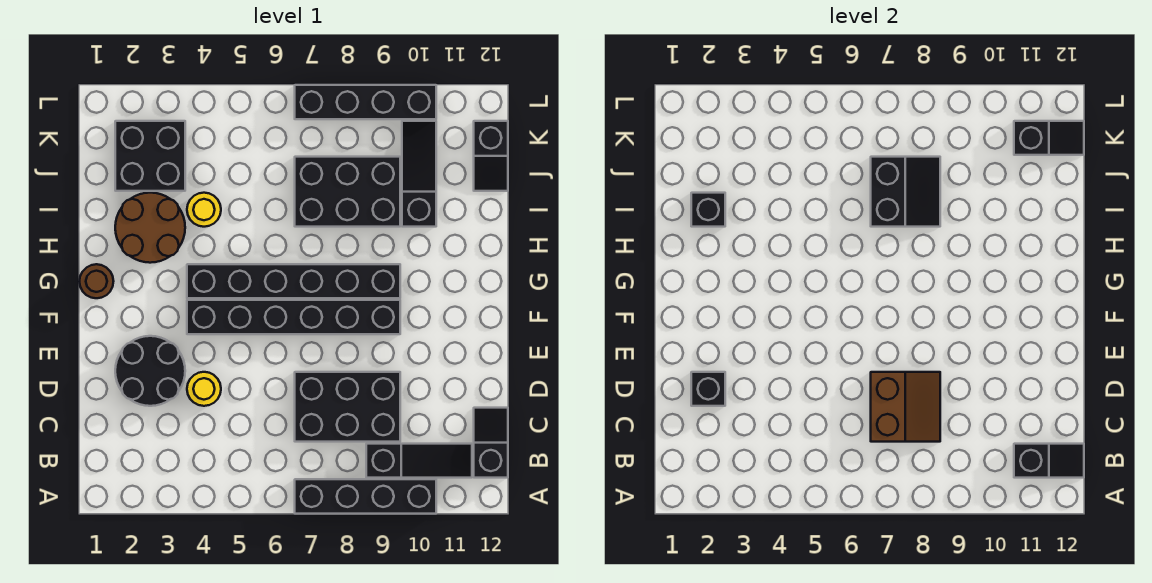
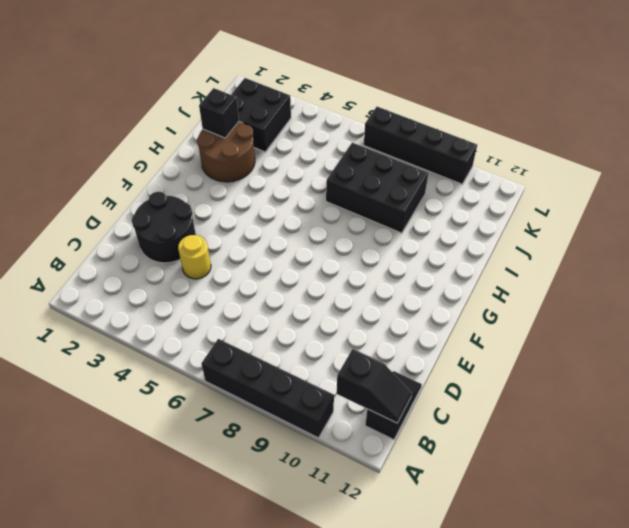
none -> black 1x3 slope [366,444,472,478]
none -> black 2x3 brick [295,372,400,442]
none -> black 1x6 brick [187,300,400,334]

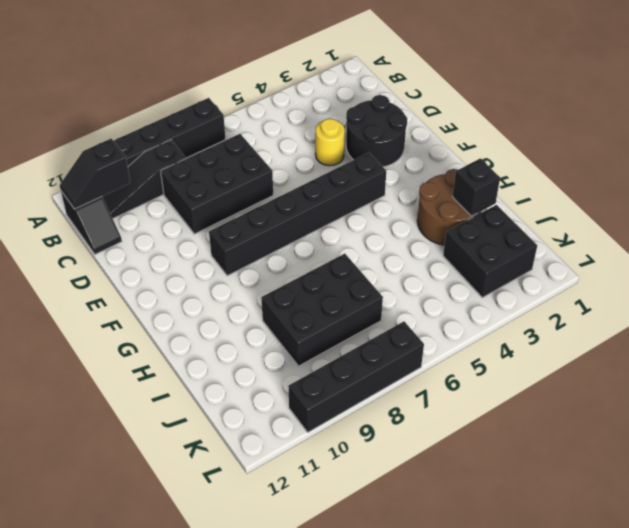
none -> brown 1x1 round brick [79,264,114,298]
none -> black 1x6 brick [187,264,400,298]
none -> yellow 1x1 round brick [187,193,221,227]

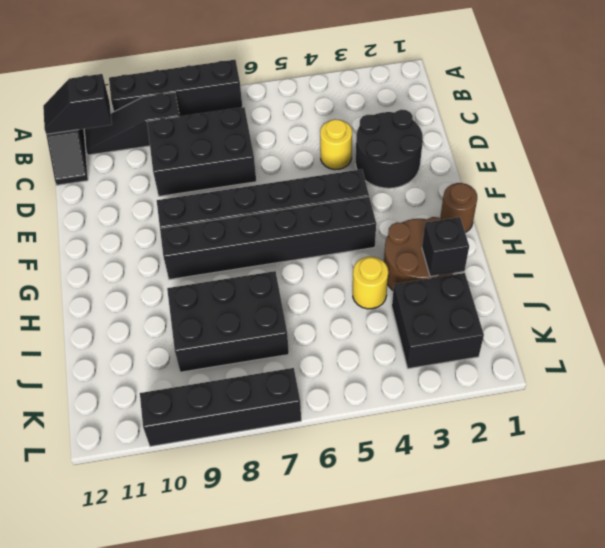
none -> black 1x3 slope [402,121,436,227]
none -> black 1x2 slope [474,121,508,191]
none -> brown 2x2 slope [871,372,940,442]

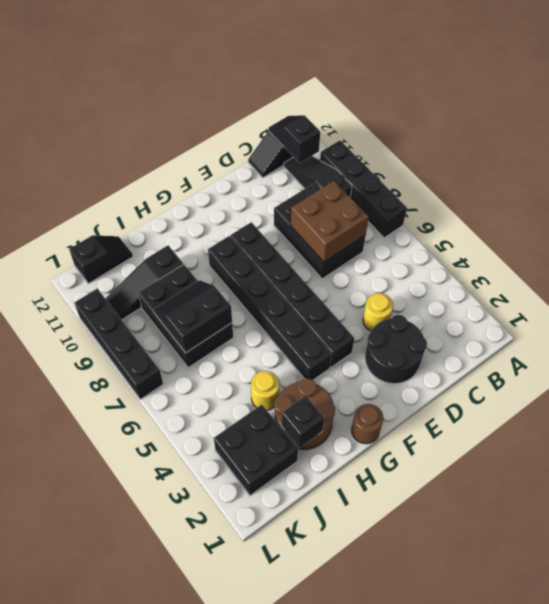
brown 2x2 brick [291,181,369,262] -> brown 2x2 slope [871,372,940,442]
none -> black 1x1 brick [691,372,725,406]
none -> black 1x2 slope [1014,121,1084,155]

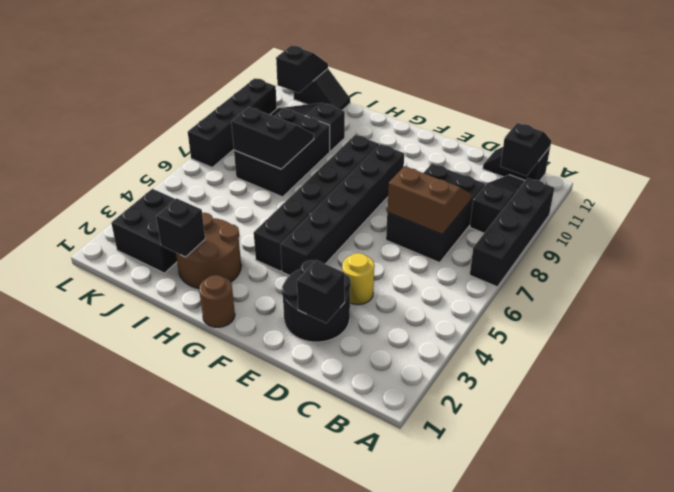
none -> yellow 1x1 round brick [187,193,221,227]

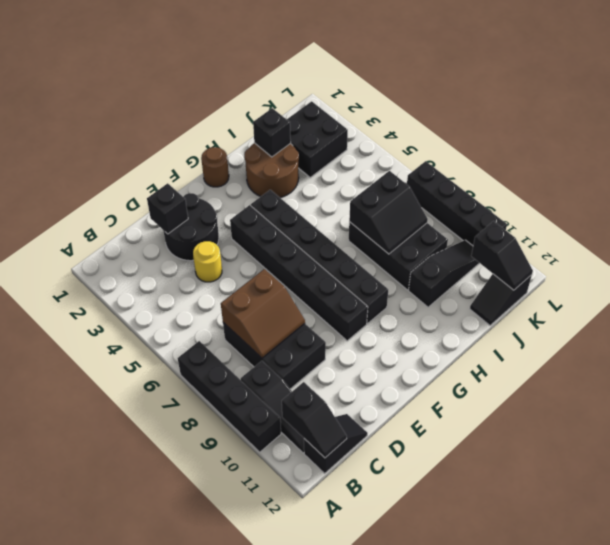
none -> yellow 1x1 round brick [187,193,221,227]

